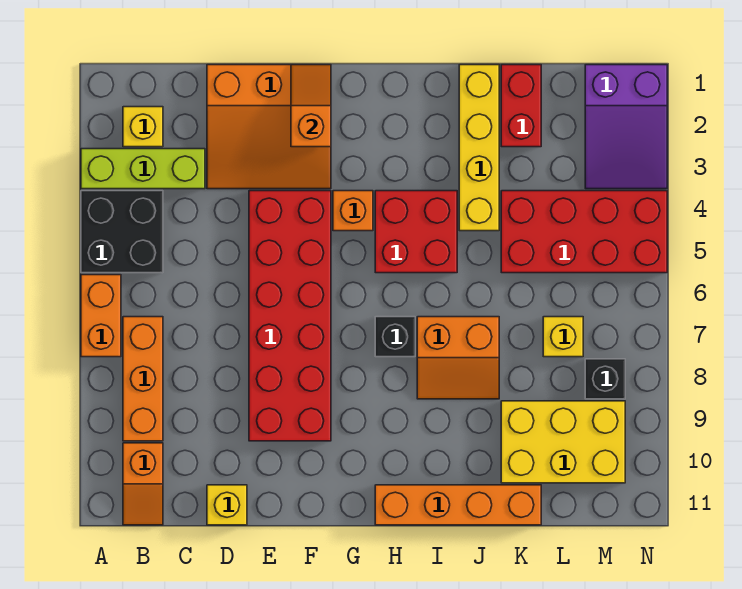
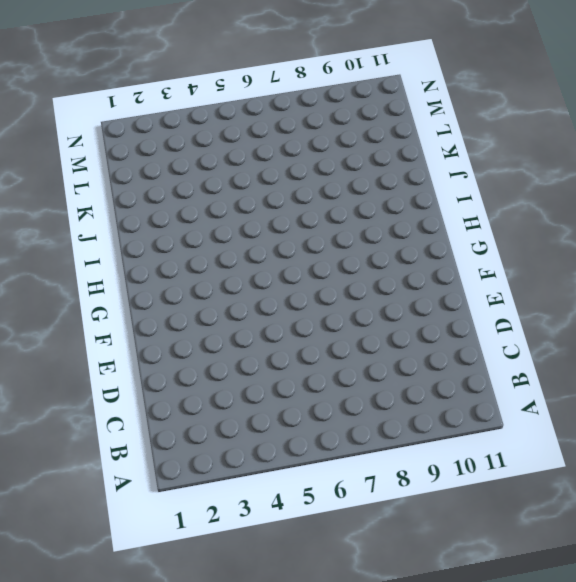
none -> lime 1x3 brick [81,149,205,189]
none -> black 2x2 brick [81,191,163,273]
none -> orange 1x2 brick [81,275,121,357]

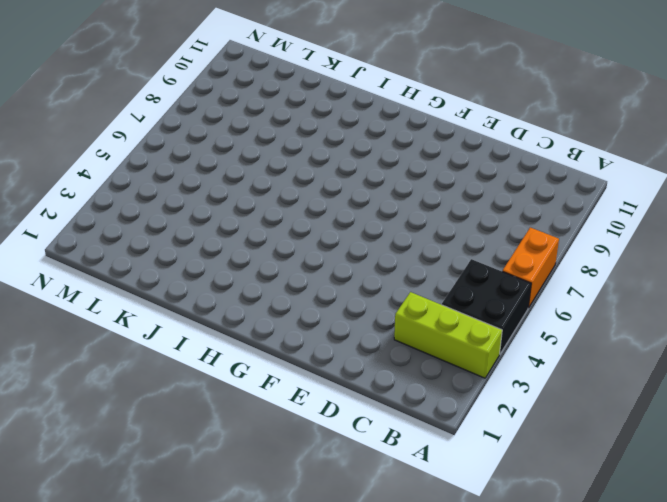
none -> yellow 1x1 brick [123,107,163,147]
none -> orange 1x3 brick [123,317,163,441]
none -> orange 1x2 slope [123,443,163,525]

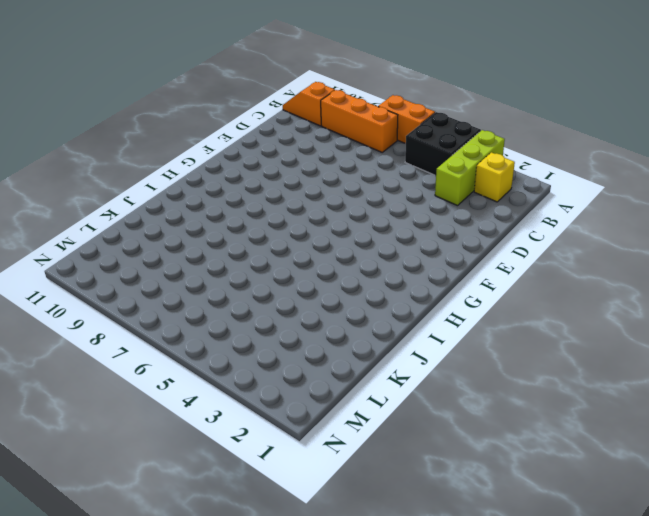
none -> orange 3x3 slope [207,65,331,189]
none -> yellow 1x1 brick [207,485,247,525]
none -> red 2x6 brick [249,191,331,441]

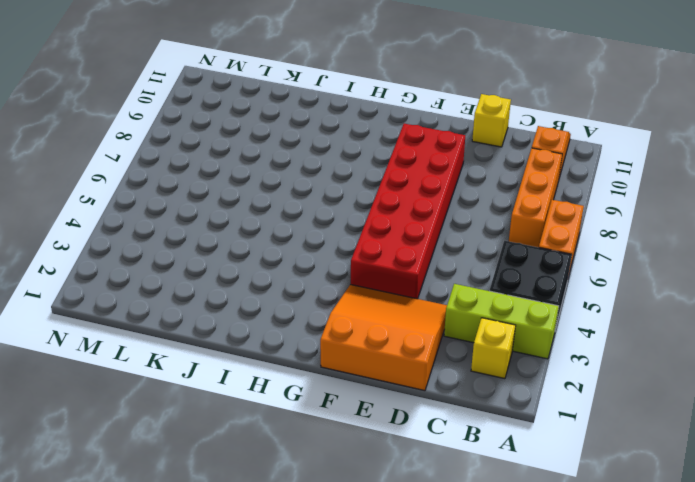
none -> orange 1x1 brick [333,191,373,231]
none -> red 2x2 brick [375,191,457,273]
none -> black 1x1 brick [375,317,415,357]

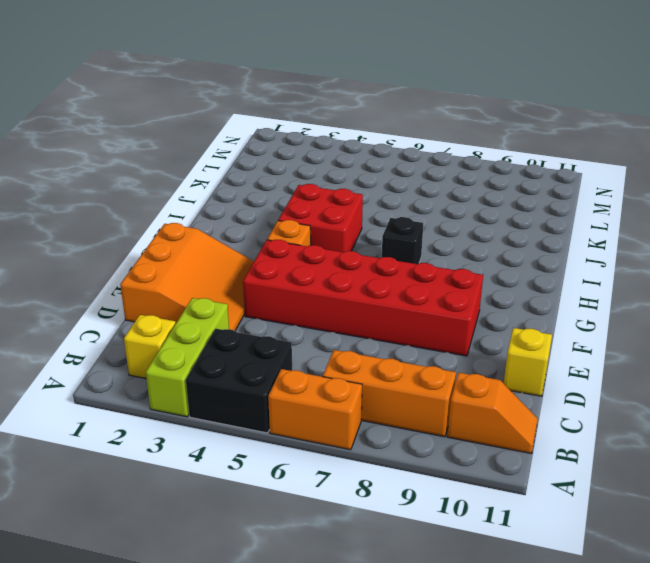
none -> orange 1x4 brick [375,485,541,525]
none -> orange 2x2 slope [417,317,499,399]
none -> yellow 1x4 brick [459,65,499,231]

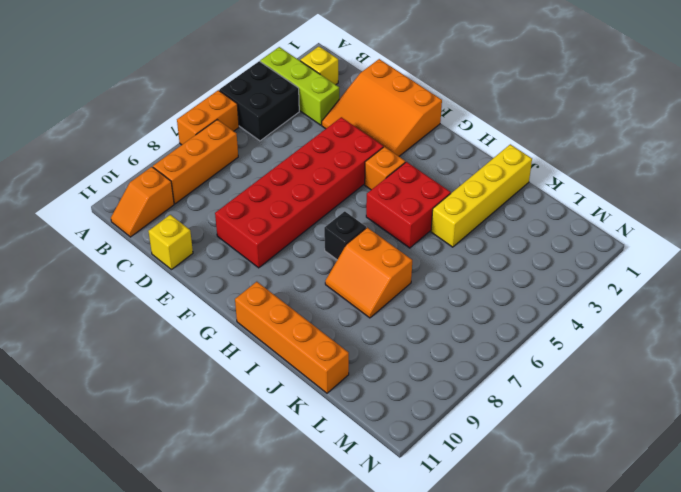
none -> red 1x2 brick [501,65,541,147]
none -> red 2x4 brick [501,191,667,273]
none -> yellow 2x3 brick [501,401,625,483]

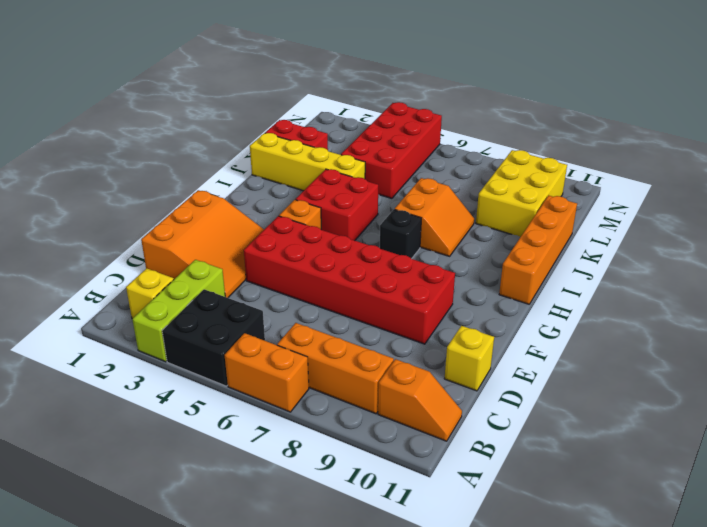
none -> yellow 1x1 brick [543,317,583,357]
none -> purple 2x3 slope [585,65,667,189]
none -> black 1x1 brick [585,359,625,399]

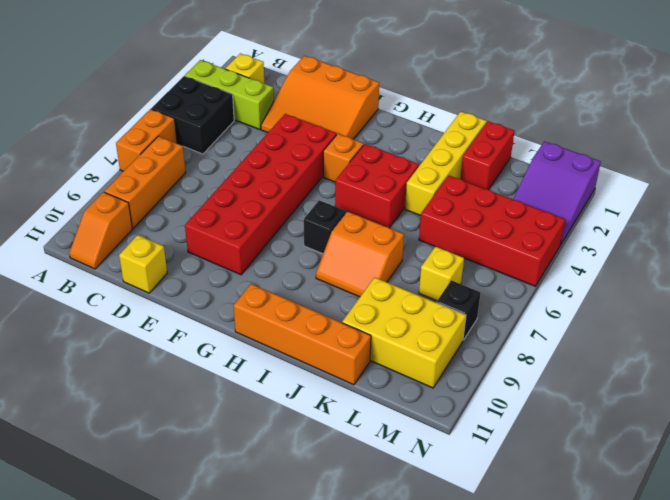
none -> orange 1x2 slope [291,65,331,147]

